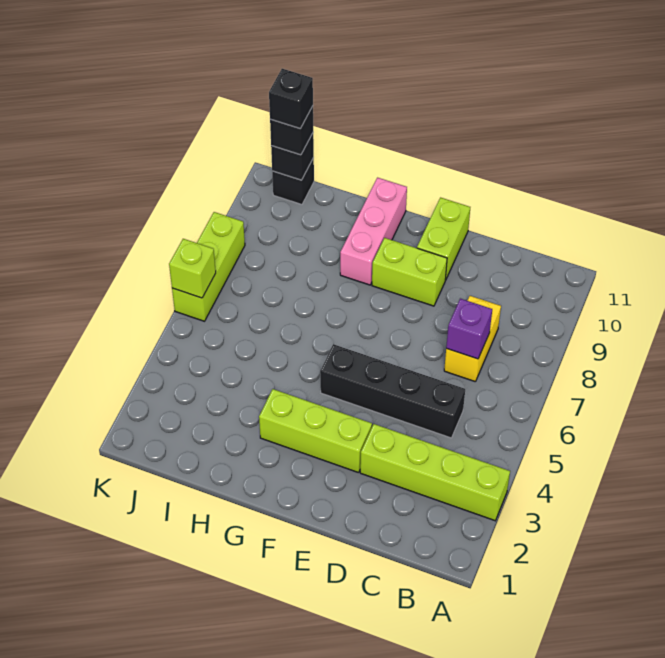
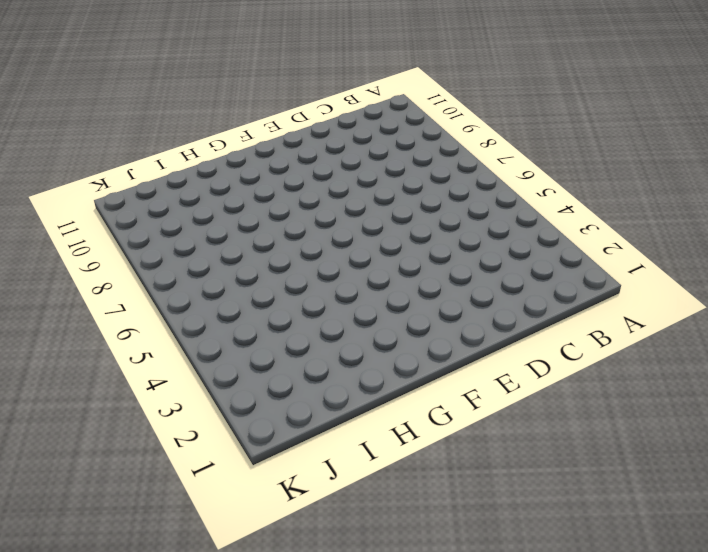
none -> lime 1x4 brick [360,424,510,521]
none -> black 1x4 brick [320,344,465,438]
none -> yellow 1x2 brick [444,296,501,382]

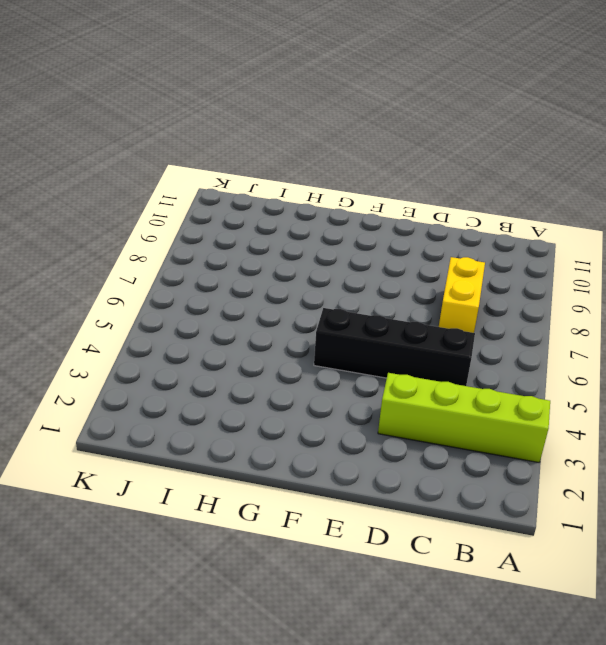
none -> lime 1x3 brick [259,389,372,473]
none -> lime 1x2 brick [372,238,447,306]
none -> lime 1x2 brick [417,198,470,280]

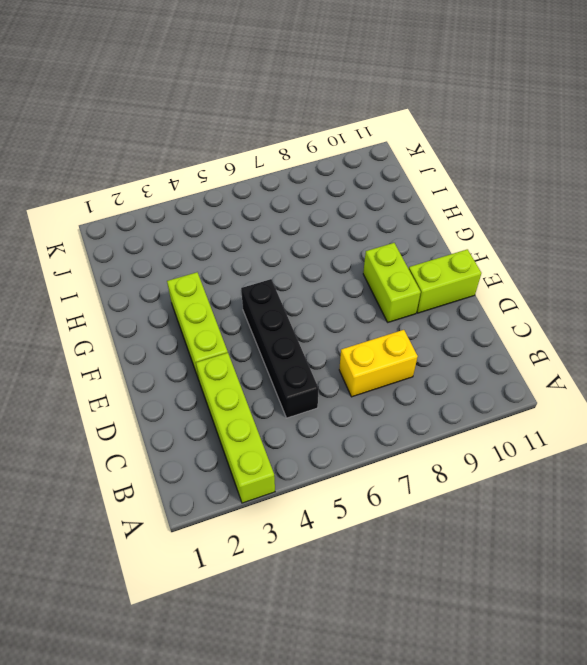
none -> pink 1x3 brick [340,178,407,285]
none -> black 1x1 brick [272,158,314,204]
none -> lime 1x3 brick [172,212,245,321]

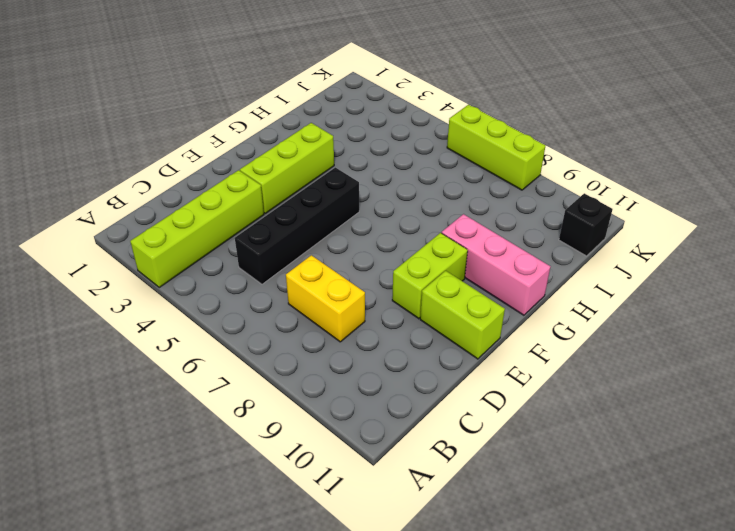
none -> purple 1x1 brick [446,299,492,359]
none -> black 1x1 brick [271,133,314,180]
none -> lime 1x1 brick [169,239,216,298]

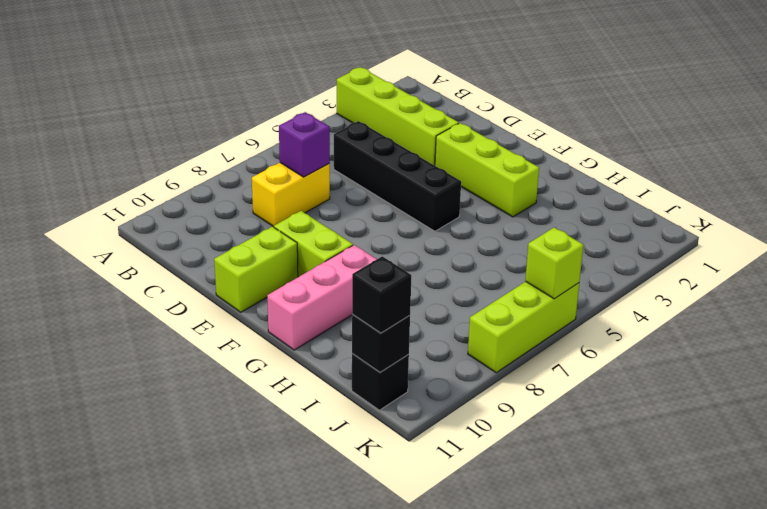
none -> black 1x1 brick [269,69,313,129]

